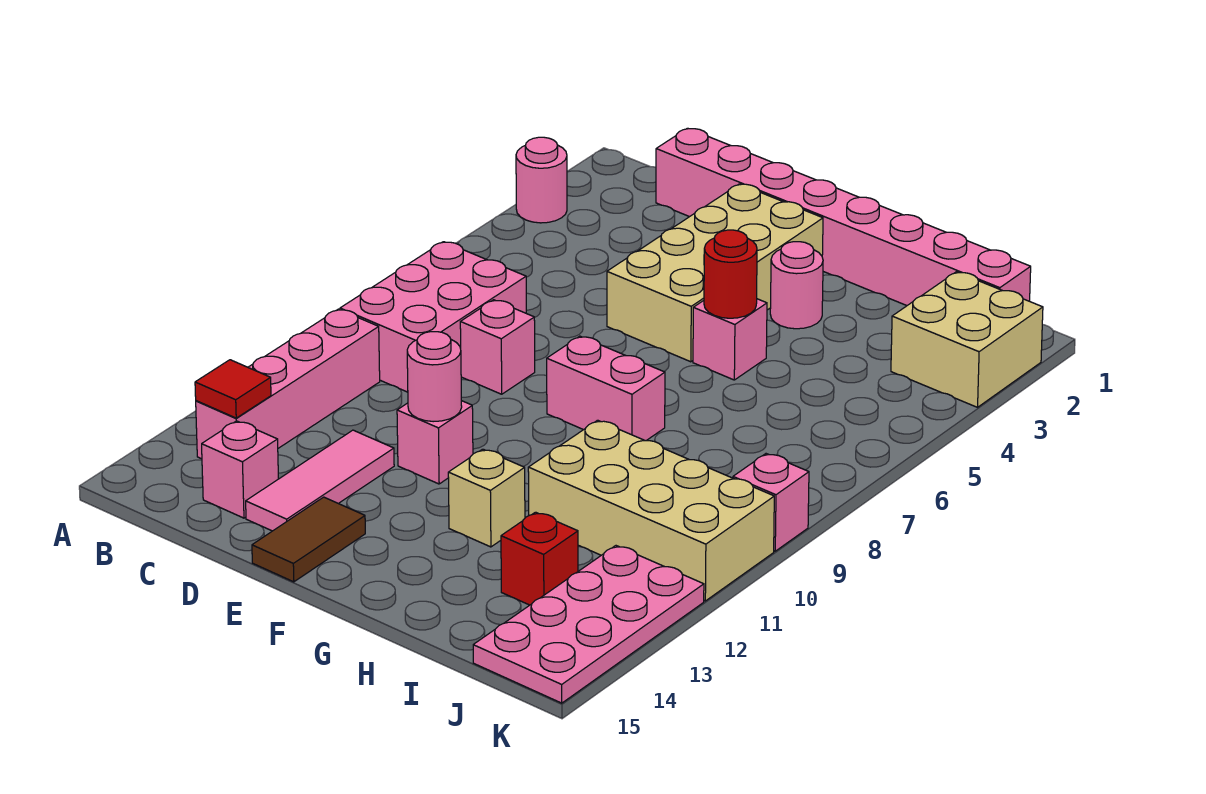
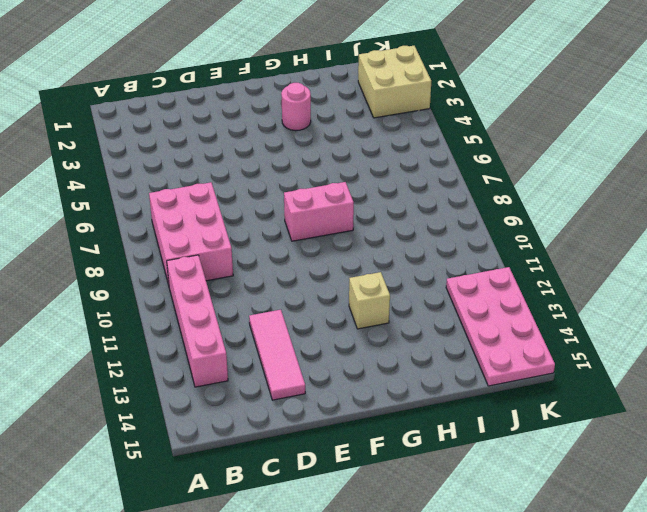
none -> pink 1x1 round brick [516,137,567,223]
none -> pink 1x8 brick [656,128,1031,306]
none -> pink 1x1 brick [202,421,278,518]

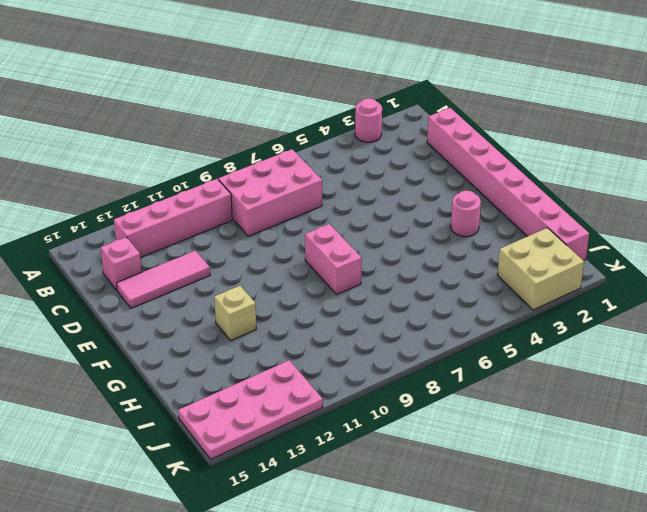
none -> pink 1x1 brick [460,300,535,394]
none -> tan 2x4 brick [607,184,823,362]
none -> pink 1x1 brick [397,401,473,484]

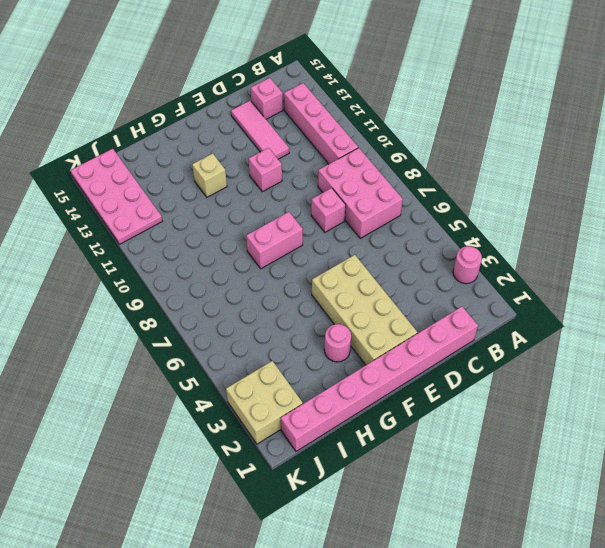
none -> brown 1x2 tile [252,497,365,582]
none -> pink 1x1 brick [693,299,767,380]
none -> tan 2x4 brick [528,420,774,601]

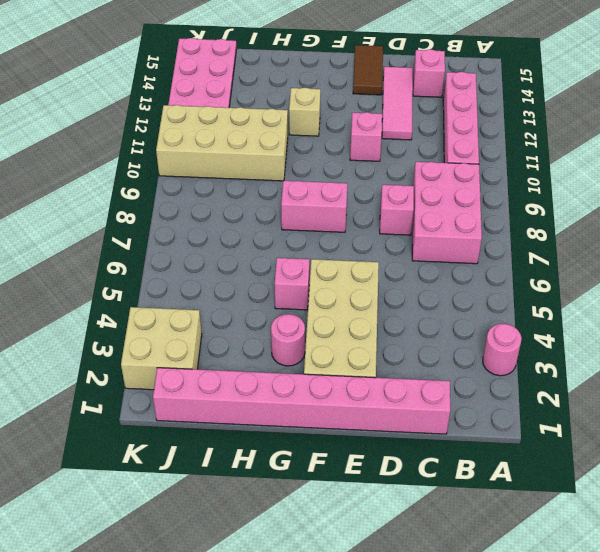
none -> red 1x1 brick [501,512,578,605]
none -> pink 1x1 brick [733,454,809,551]
none -> red 1x1 tile [195,360,271,418]

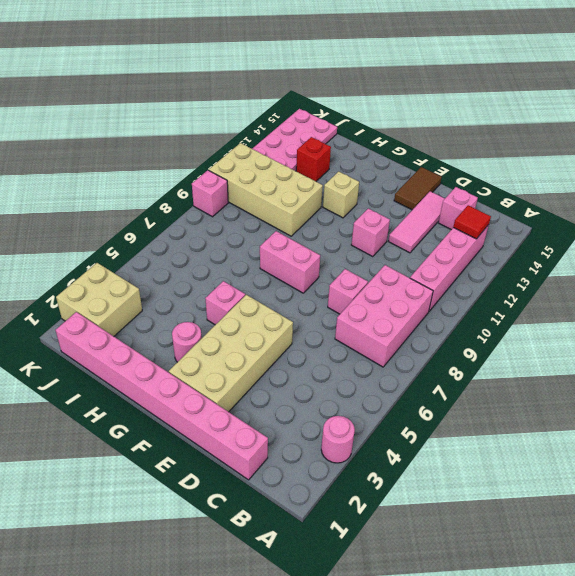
none -> pink 1x1 round brick [407,332,462,422]
none -> red 1x1 round brick [704,230,757,318]

